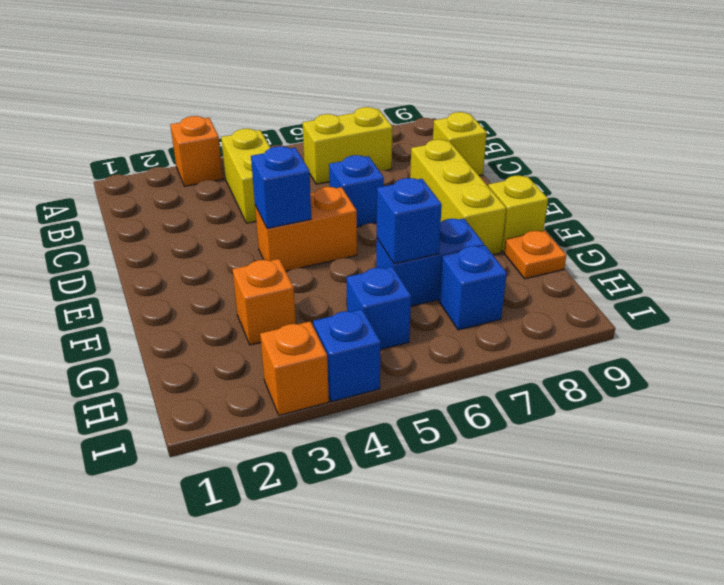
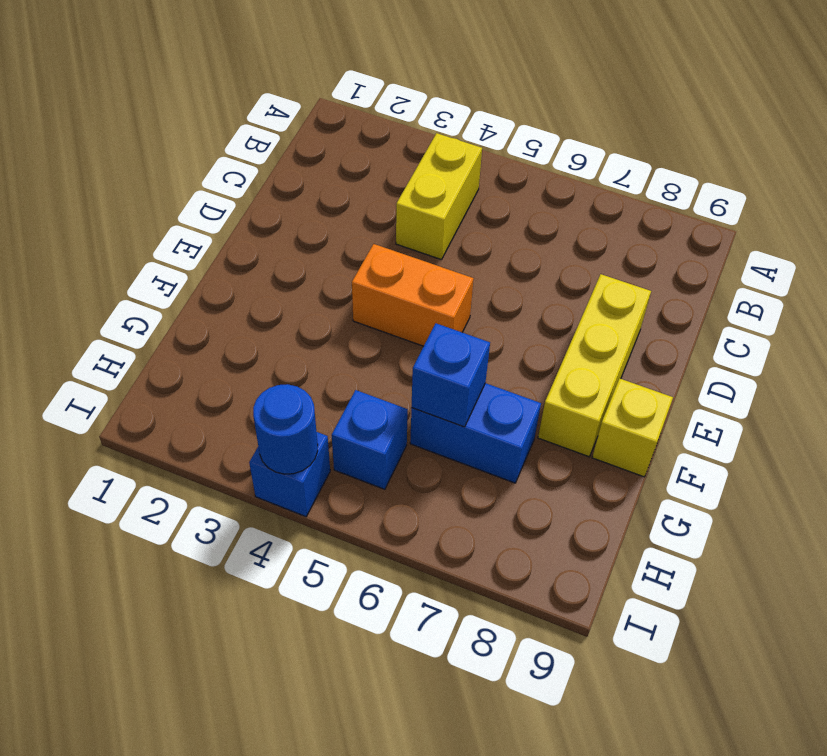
blue 1x1 round brick [253,384,318,474] -> none
none -> orange 1x1 brick [170,116,223,186]
none -> yellow 1x2 brick [302,107,393,184]
none -> yellow 1x1 brick [433,112,487,175]

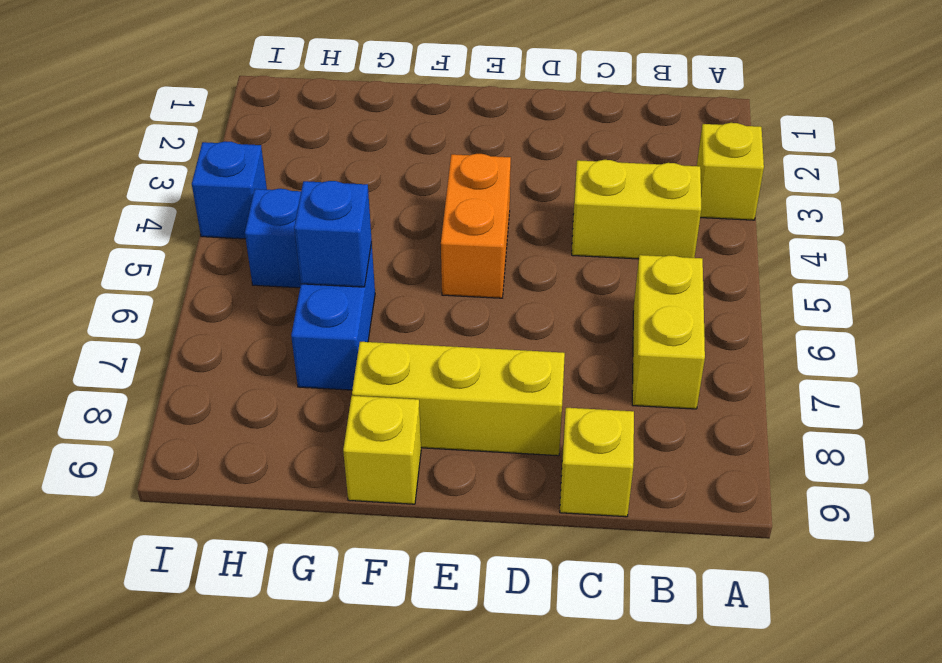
yellow 1x1 brick [697,123,764,220] -> orange 1x1 brick [170,116,223,186]
none -> blue 1x1 brick [329,155,384,227]
none -> orange 1x1 brick [233,259,296,345]
none -> orange 1x1 plate [504,230,567,279]

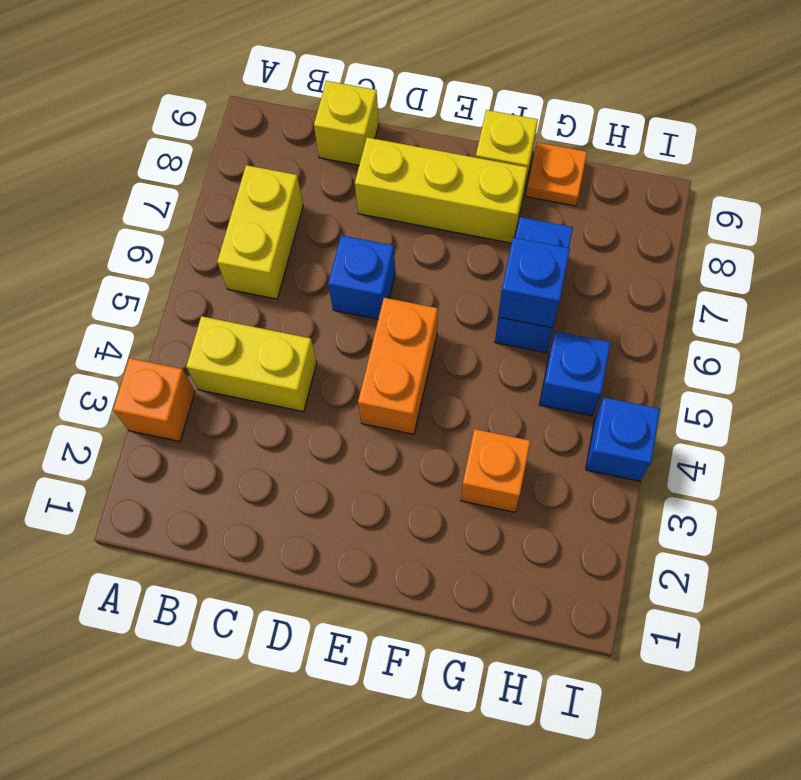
none -> blue 1x1 brick [439,245,507,330]
none -> orange 1x1 brick [260,321,329,415]
none -> blue 1x1 brick [251,146,311,228]

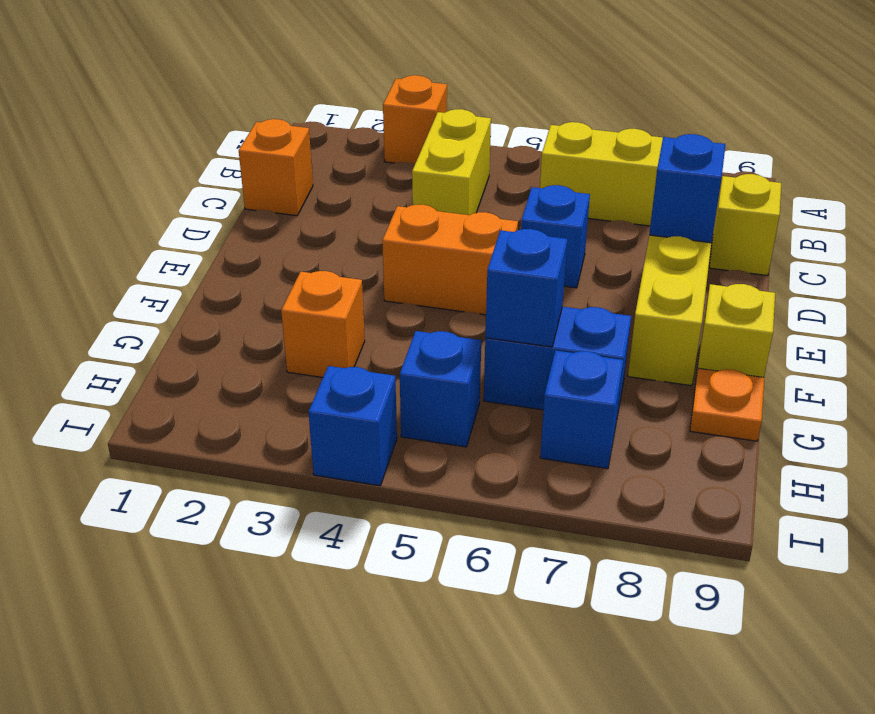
orange 1x1 brick [239,119,313,216] -> orange 1x1 brick moved to [260,321,329,415]
blue 1x1 brick [649,134,726,243] -> blue 1x1 brick moved to [251,146,311,228]

